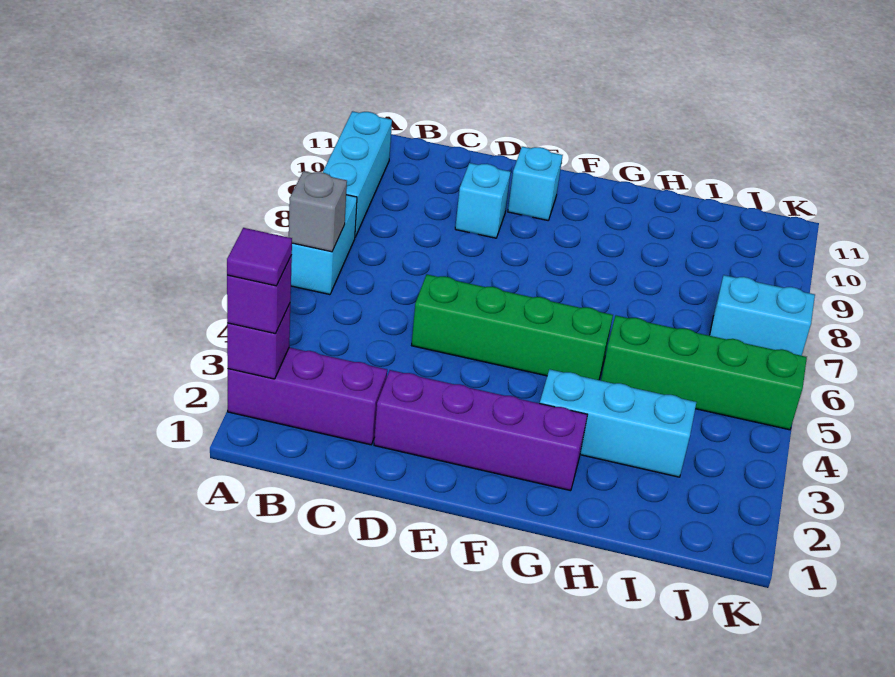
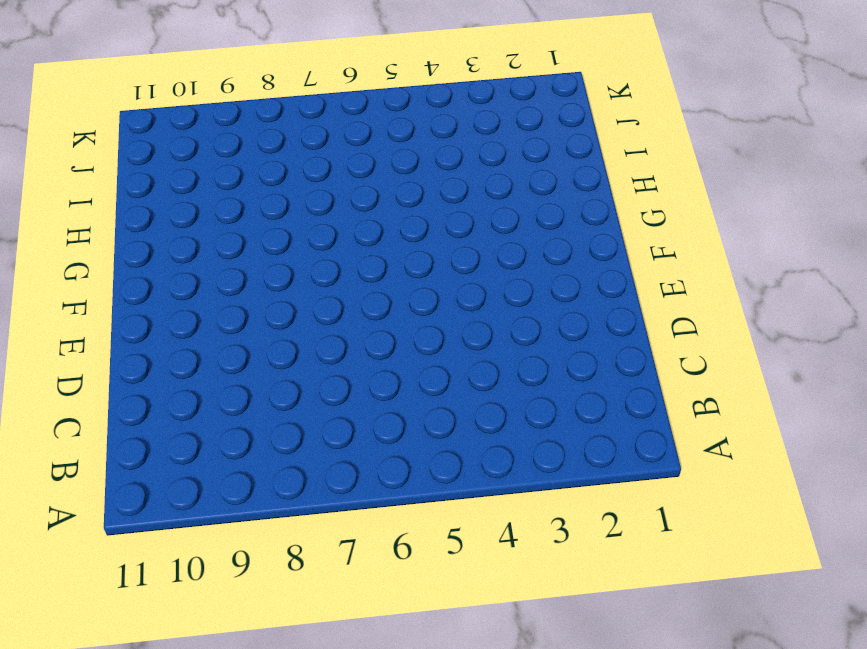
none -> purple 1x3 brick [228,347,387,445]
none -> cyan 1x2 brick [291,195,357,295]
none -> cyan 1x3 brick [323,111,392,237]

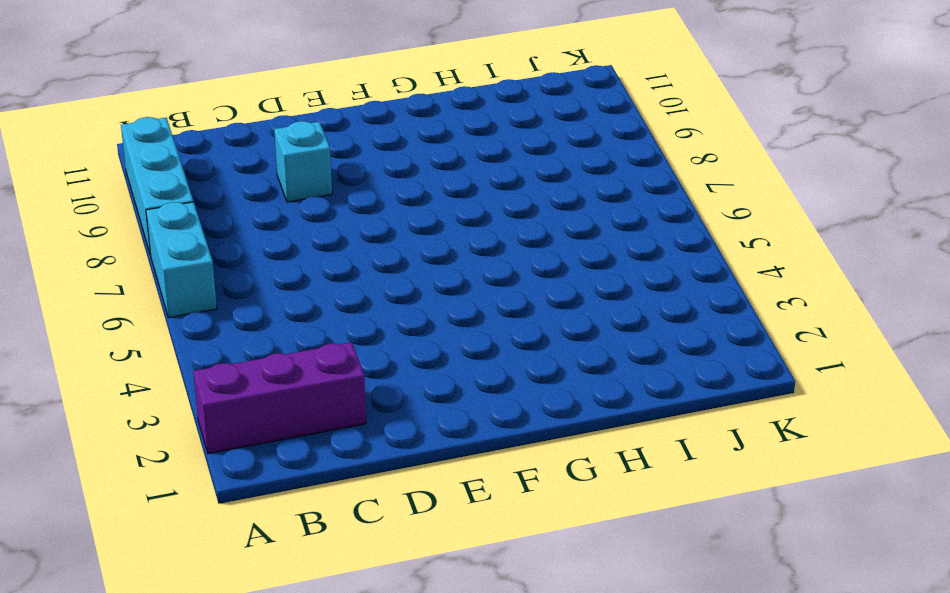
none -> purple 1x4 brick [374,370,588,491]
none -> green 1x4 brick [412,275,613,380]
none -> cyan 1x1 brick [508,147,563,220]

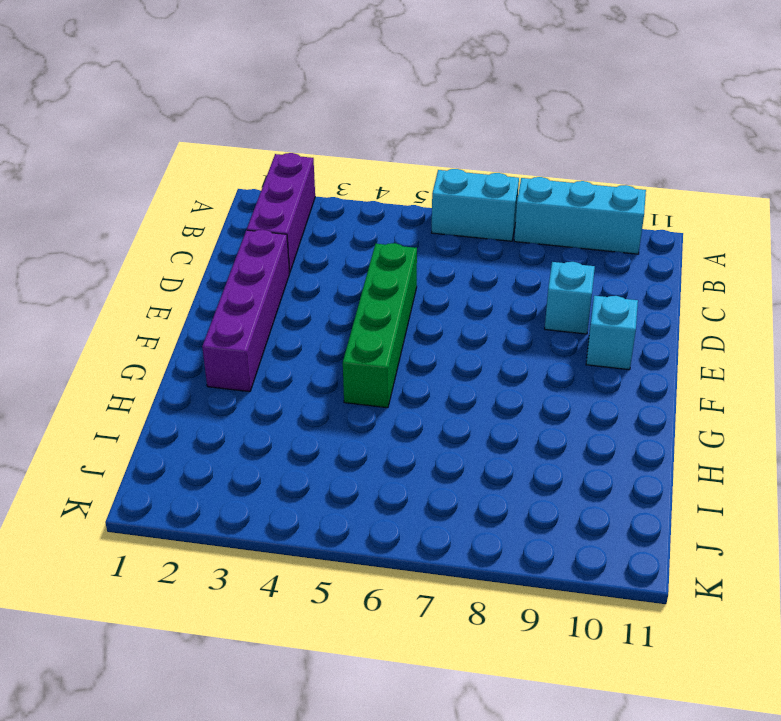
none -> cyan 1x3 brick [540,369,696,477]
none -> green 1x4 brick [601,316,807,430]
none -> cyan 1x2 brick [710,275,815,356]

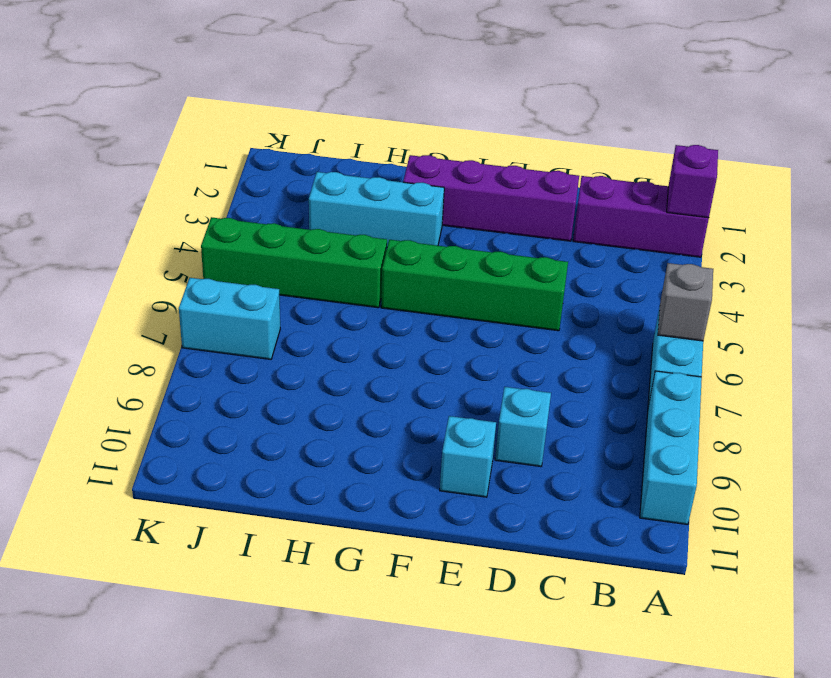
none -> purple 1x1 brick [227,255,292,334]
none -> purple 1x1 tile [227,228,292,286]

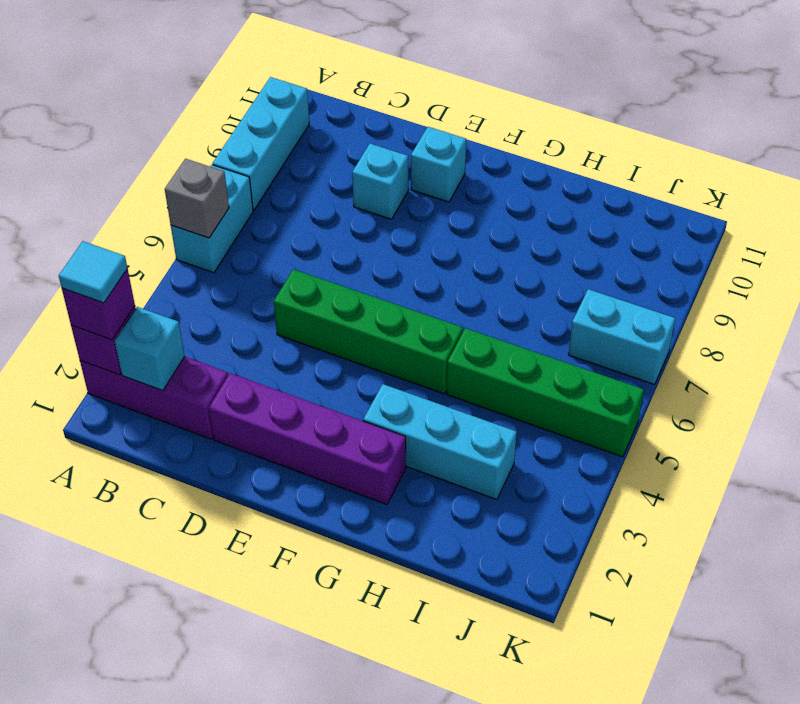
cyan 1x1 tile [59,241,127,303] -> purple 1x1 tile [227,228,292,286]
cyan 1x1 brick [114,307,185,391] -> none

